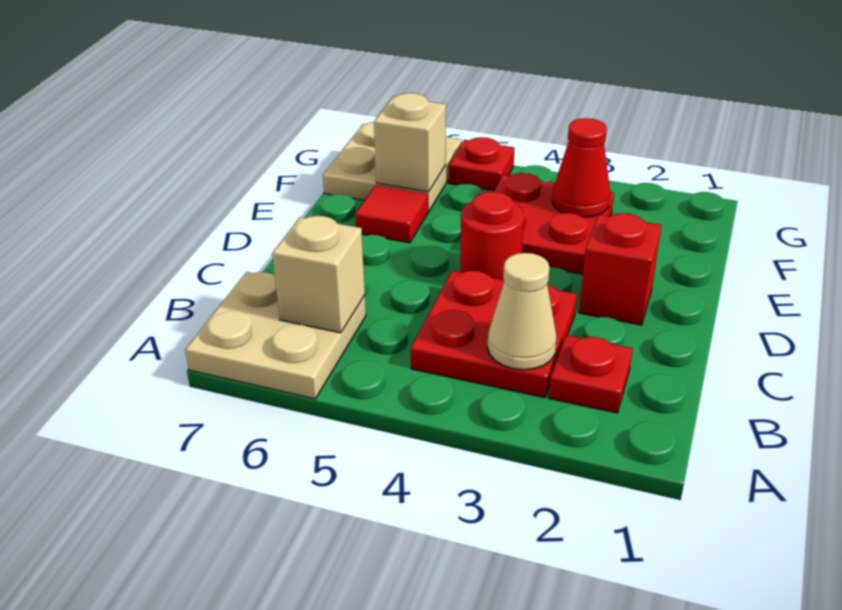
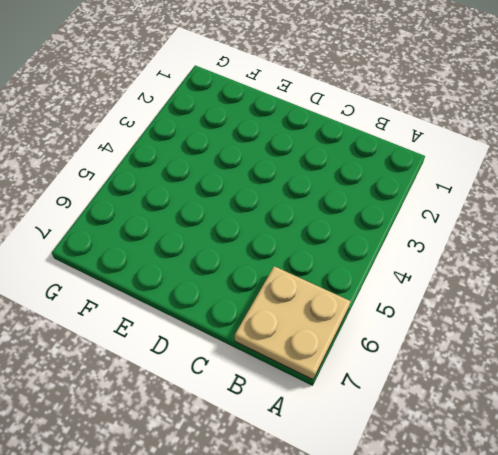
none -> red 1x1 plate [549,335,633,413]
none -> red 2x2 plate [411,271,577,398]
none -> red 1x1 brick [579,213,661,325]

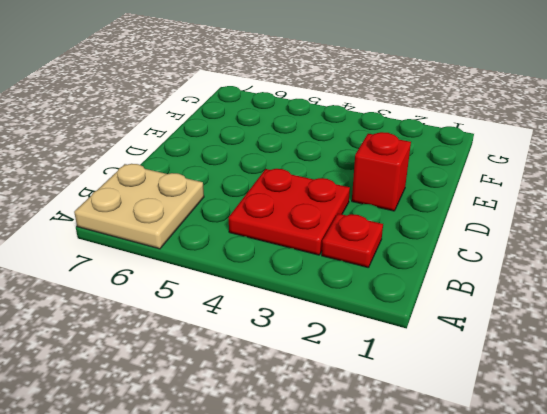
none -> red 1x1 round brick [460,192,524,280]
none -> red 2x2 plate [494,173,614,274]
none -> red 1x1 tile [355,185,428,243]

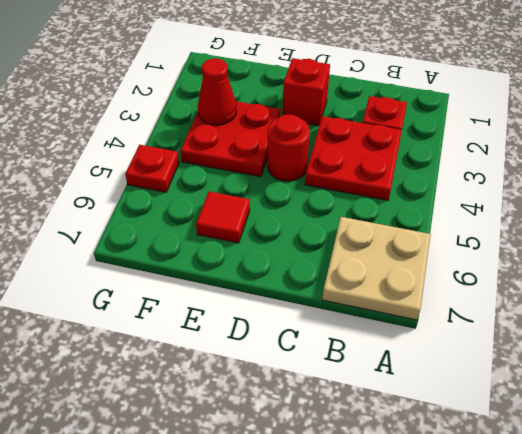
none -> tan 2x2 plate [323,122,462,212]
none -> tan 1x1 cone [488,253,557,370]
none -> tan 1x1 brick [272,216,365,333]

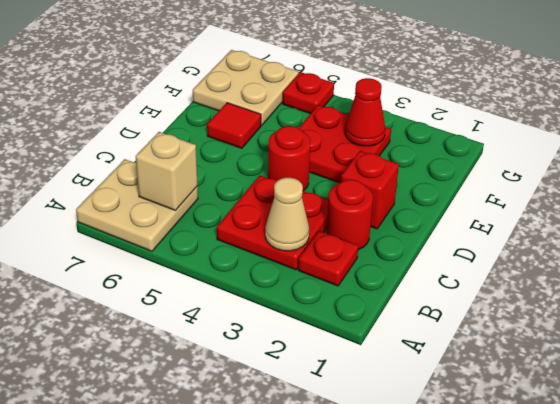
red 1x1 round brick [327,180,373,250] -> none
none -> tan 1x1 brick [374,93,446,192]

